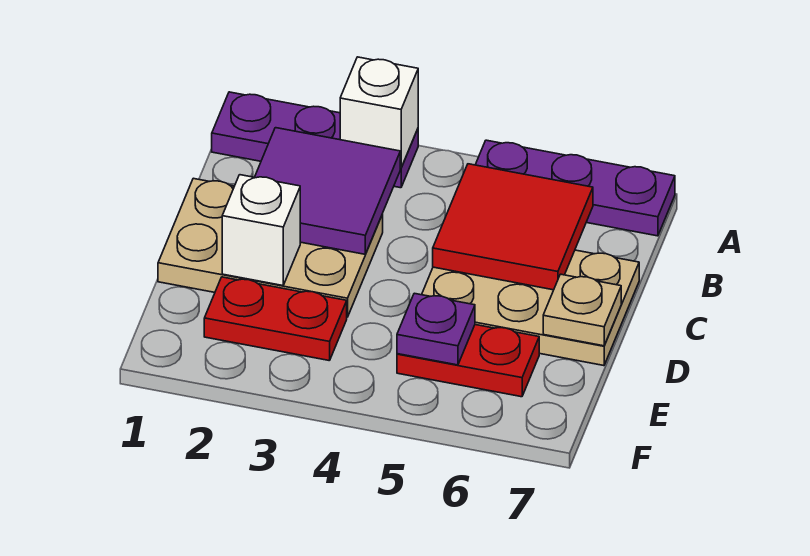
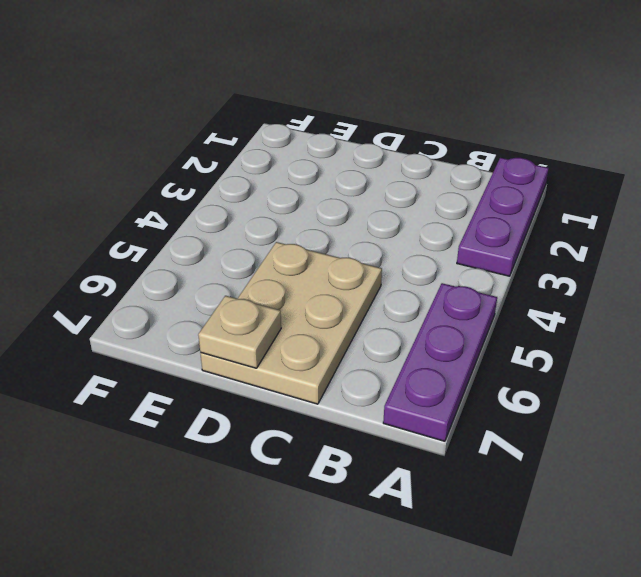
none -> tan 2x3 plate [158,178,383,317]
none -> red 1x2 plate [204,277,347,361]
none -> red 1x2 plate [397,325,539,397]

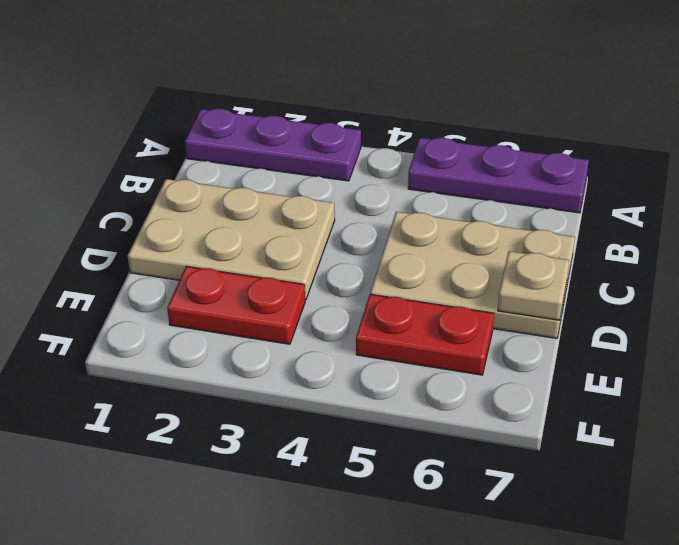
none -> white 1x1 brick [340,57,418,168]
none -> purple 2x2 tile [255,128,400,254]
none -> red 2x2 tile [433,164,593,290]

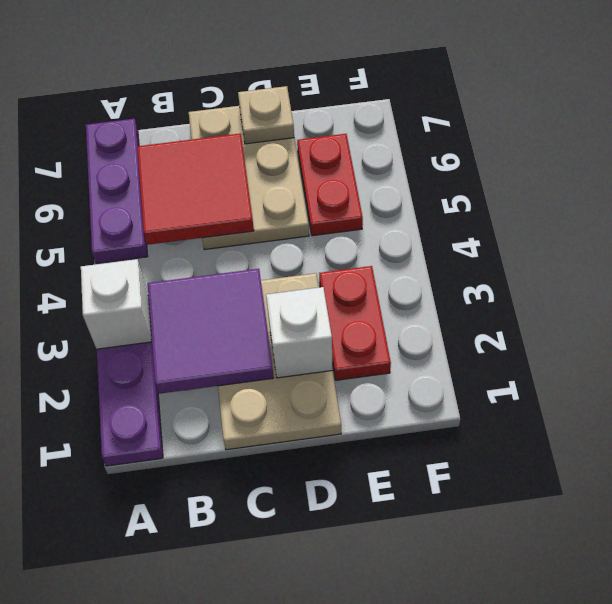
none -> purple 1x1 plate [397,293,475,365]

